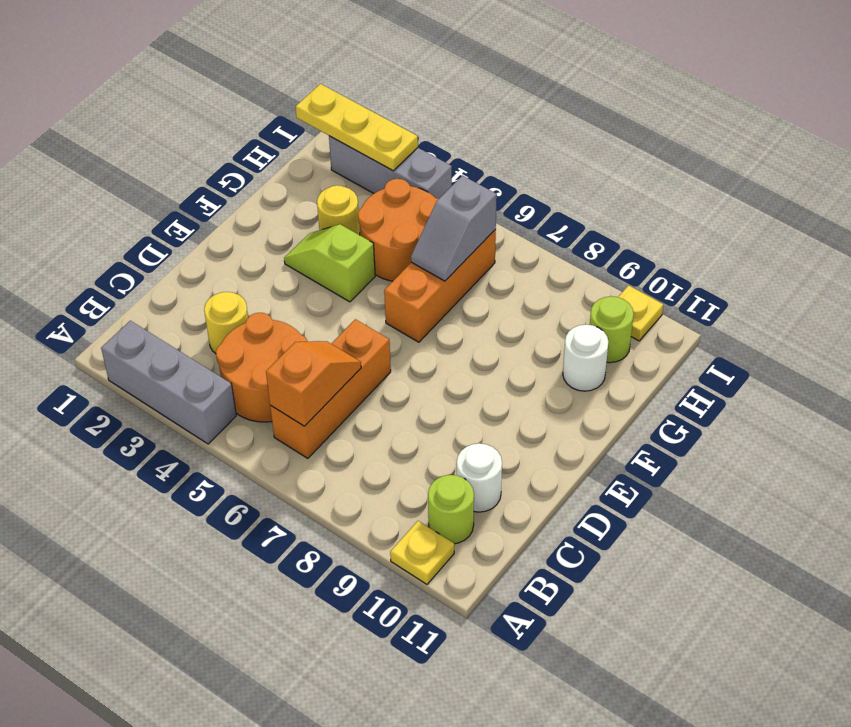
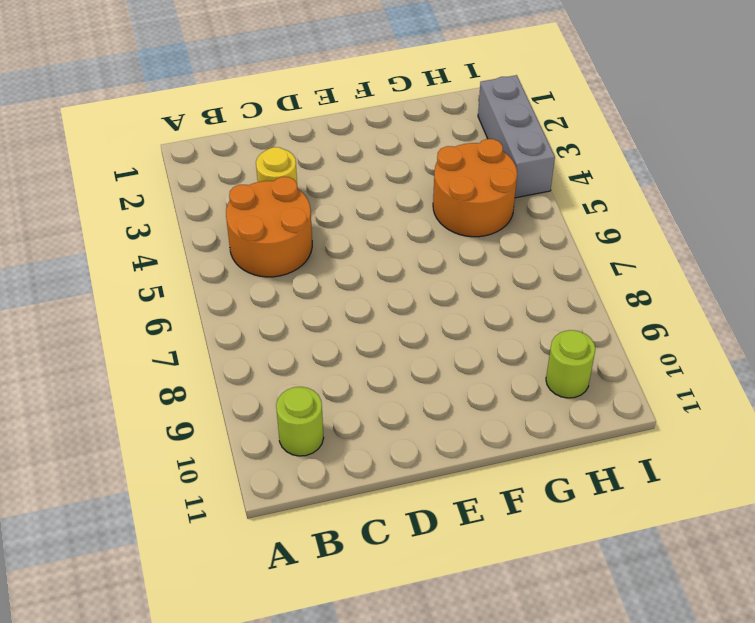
none -> grey 1x3 brick [101,321,236,444]
none -> yellow 1x1 plate [390,521,454,584]
none -> orange 1x3 brick [270,319,391,458]

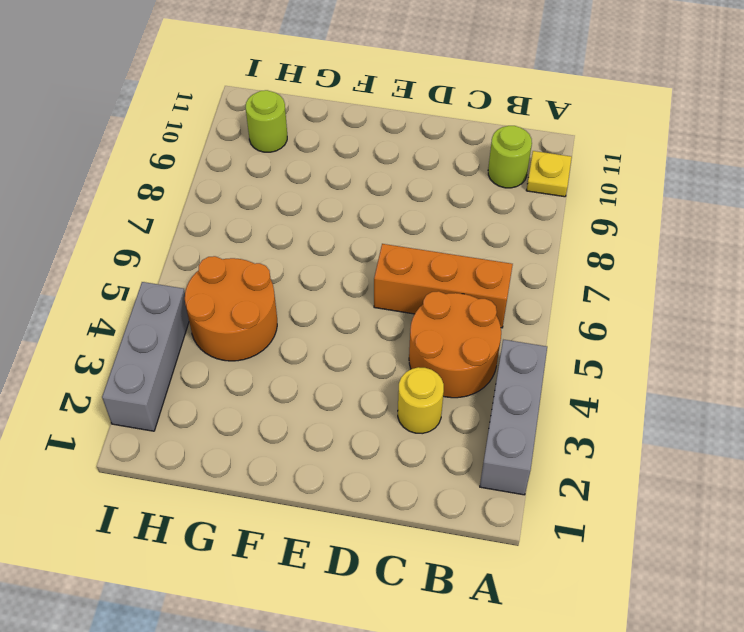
none -> white 1x1 round brick [457,443,502,512]
none -> lime 1x2 slope [284,224,375,302]
none -> orange 1x3 brick [384,230,496,342]

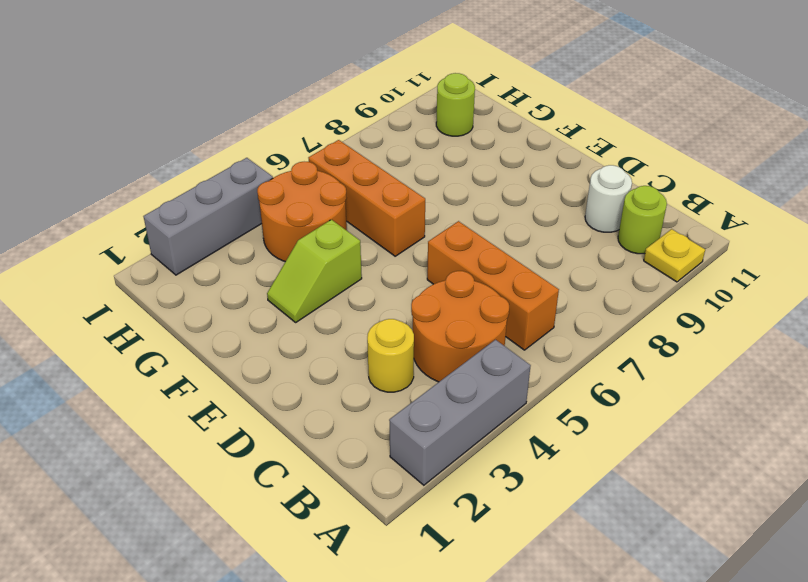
none -> yellow 1x1 round brick [317,185,360,235]
none -> white 1x1 round brick [563,325,609,391]
none -> yellow 1x1 plate [618,285,663,341]

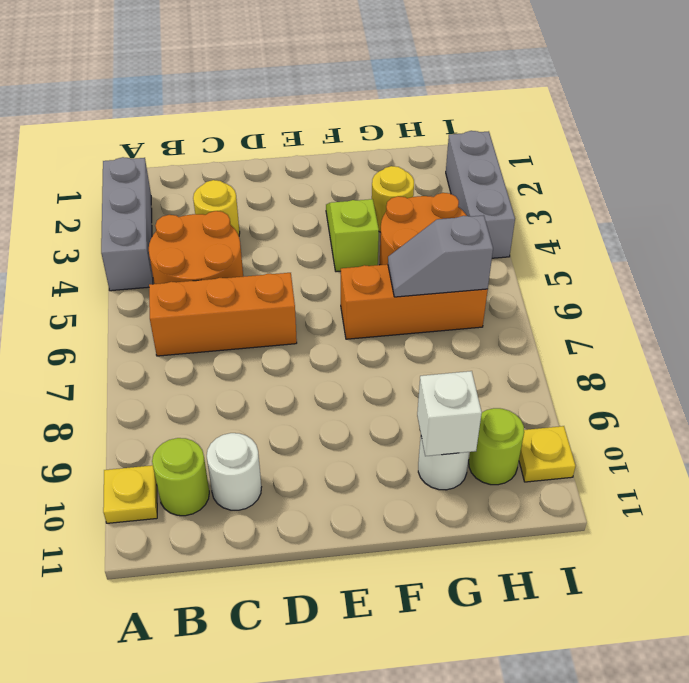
white 1x1 brick [417,371,482,456] -> none
none -> orange 1x2 slope [266,341,361,426]
none -> yellow 1x3 plate [296,84,418,171]

